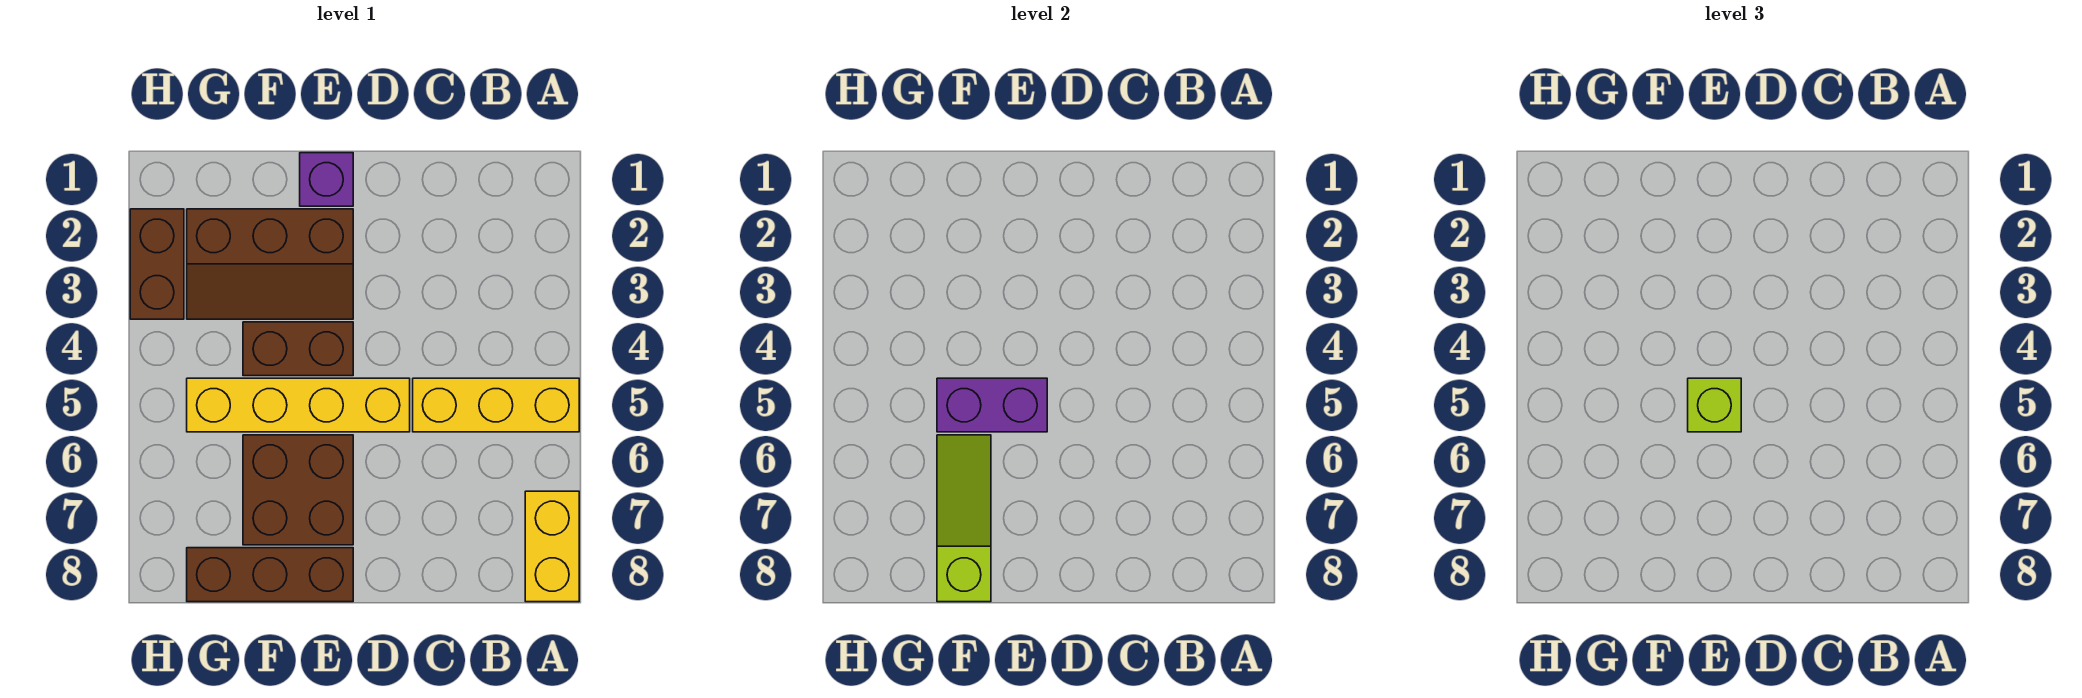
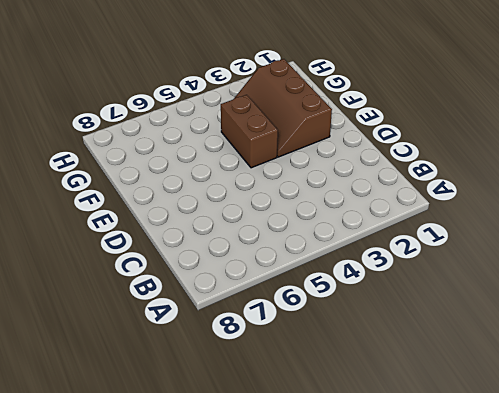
none -> yellow 1x3 brick [413,378,579,432]
none -> yellow 1x2 brick [525,491,579,602]
none -> yellow 1x4 brick [187,378,410,432]

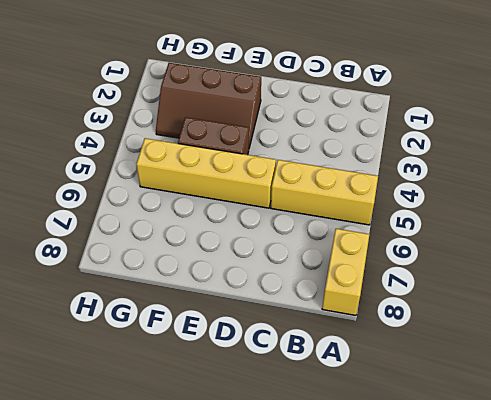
none -> purple 1x1 brick [300,153,353,206]
none -> brown 2x2 brick [243,435,353,545]
none -> brown 1x3 brick [187,548,353,602]

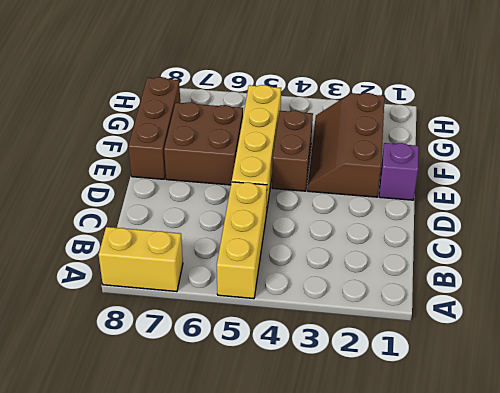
none -> brown 1x2 brick [130,209,184,319]
none -> purple 1x2 brick [937,378,1047,432]
none -> lime 1x3 slope [937,435,991,602]

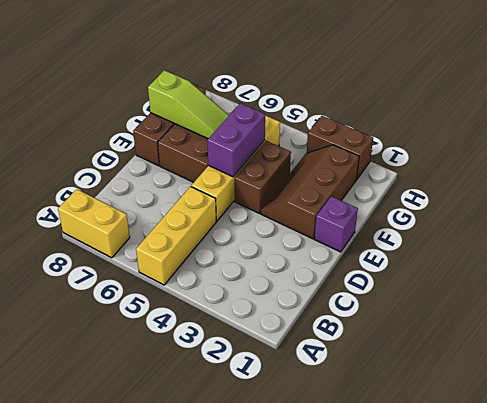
none -> lime 1x1 brick [1688,378,1741,432]

